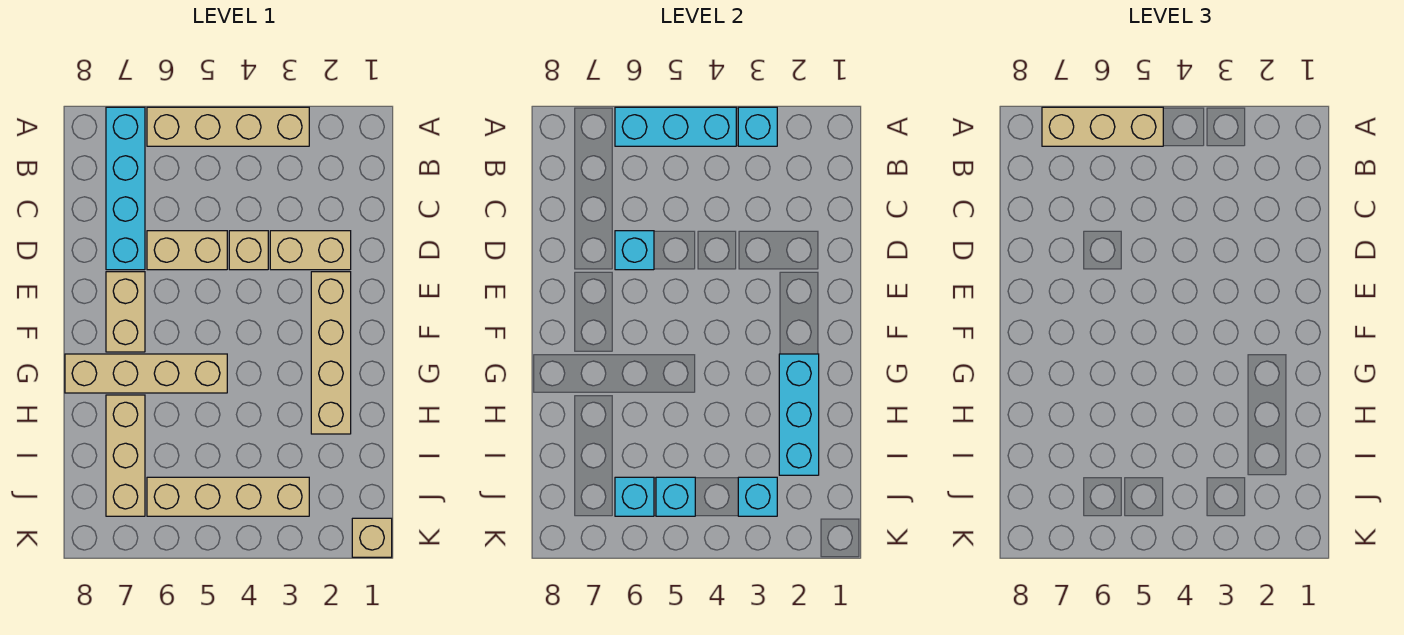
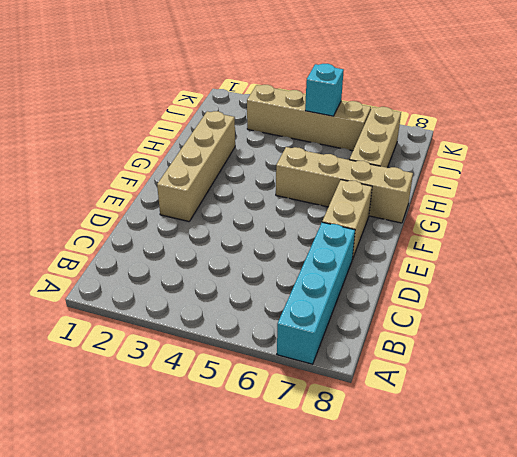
none -> tan 1x4 brick [147,107,309,146]
none -> tan 1x2 brick [270,231,351,270]
none -> tan 1x1 brick [229,231,268,270]

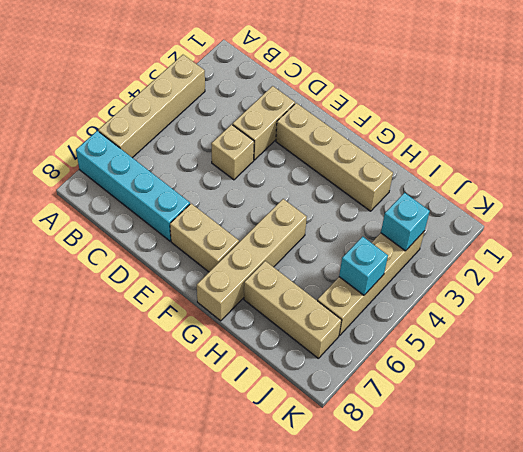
none -> tan 1x2 brick [147,231,227,270]
none -> tan 1x1 brick [352,518,392,557]
none -> cyan 1x1 brick [738,107,777,146]

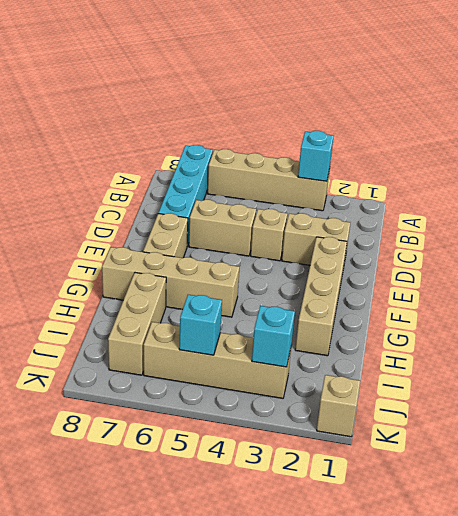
none -> cyan 1x3 brick [615,107,736,146]
none -> cyan 1x1 brick [615,231,654,270]
none -> cyan 1x3 brick [779,354,819,475]

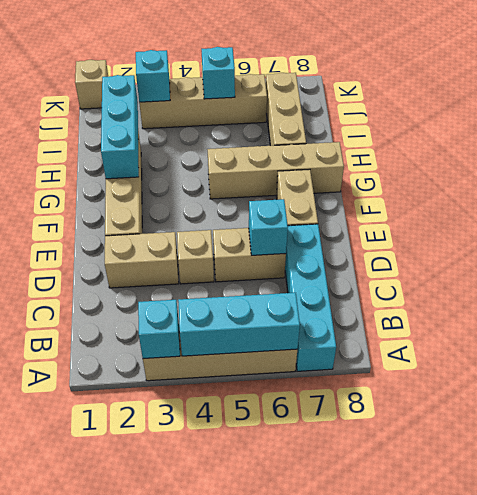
none -> cyan 1x1 brick [615,477,654,516]
none -> tan 1x3 brick [1042,107,1163,146]

